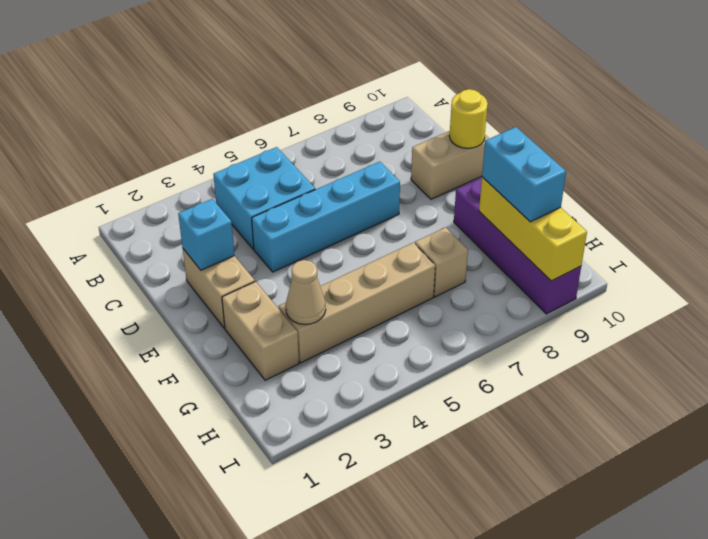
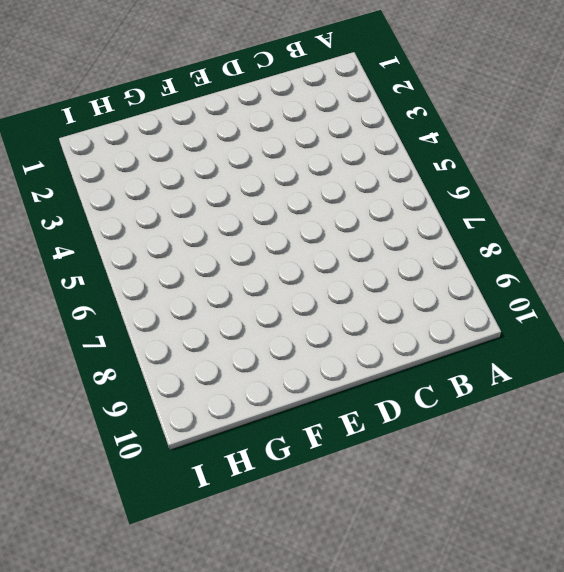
none -> cyan 2x2 brick [213,147,315,249]
none -> tan 1x2 brick [183,249,255,328]
none -> cyan 1x4 brick [252,162,400,272]

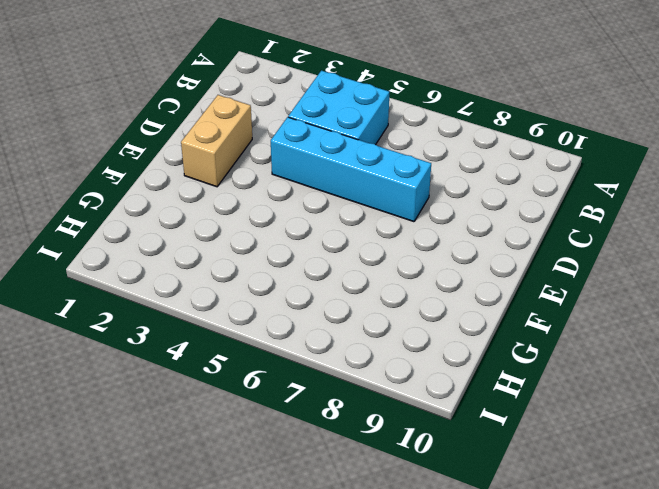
none -> tan 1x2 brick [411,131,489,199]
none -> tan 1x2 brick [222,282,299,380]
none -> purple 1x4 brick [454,178,581,314]

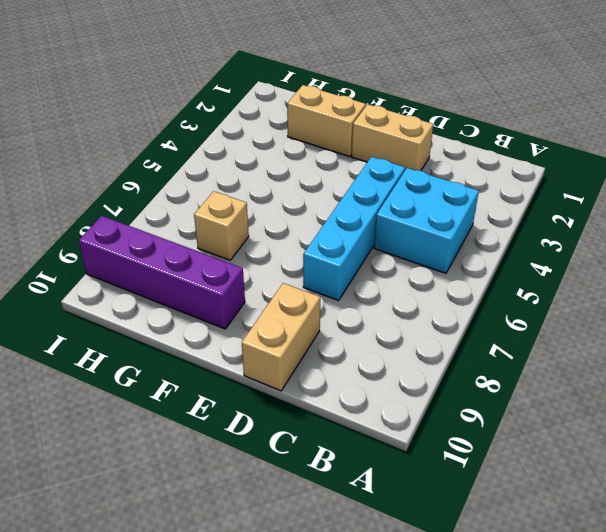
none -> tan 1x4 brick [279,242,435,363]
none -> cyan 1x1 brick [178,199,234,270]
none -> yellow 1x1 round brick [450,89,488,148]

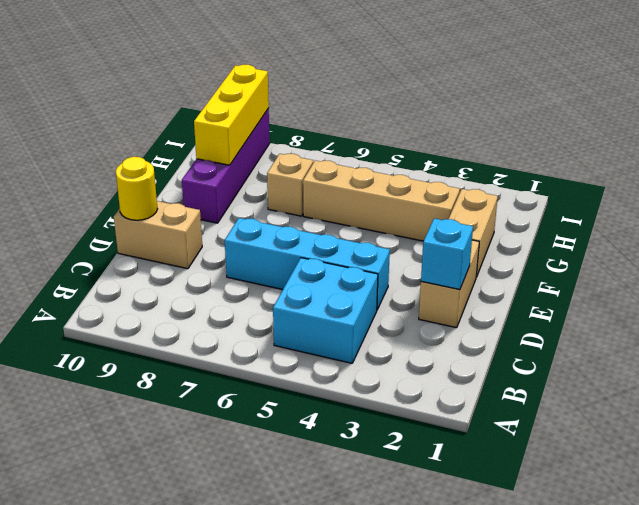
none -> tan 1x1 cone [286,260,326,325]
none -> cyan 1x2 brick [482,127,566,222]

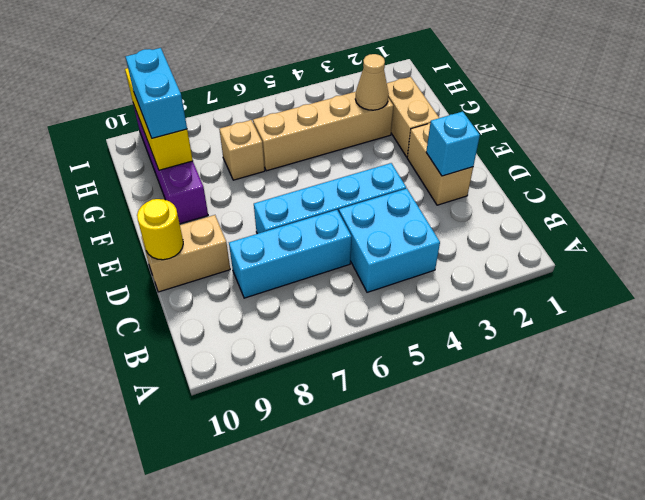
cyan 1x3 brick [229,210,352,298] -> none

